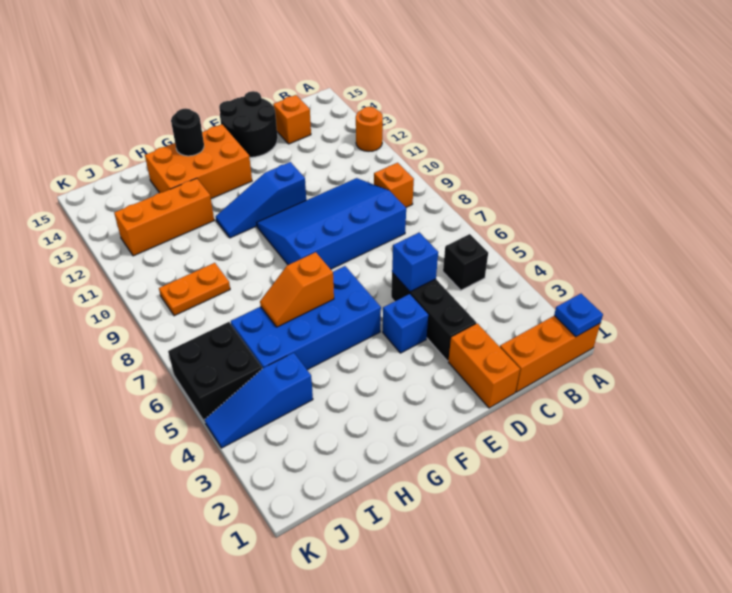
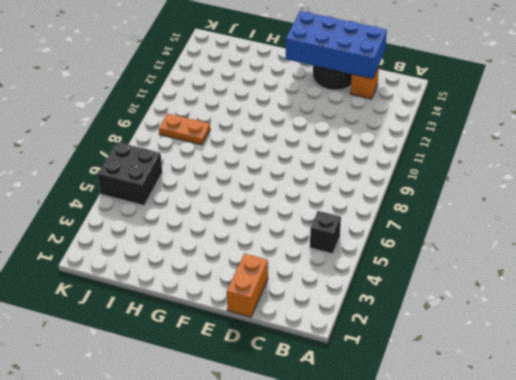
blue 2x4 brick [286,11,387,79] -> blue 2x4 brick moved to [231,266,381,370]
none -> orange 1x3 brick [500,316,601,392]
none -> orange 1x1 round brick [356,107,383,151]
none -> orange 1x1 brick [374,163,414,207]

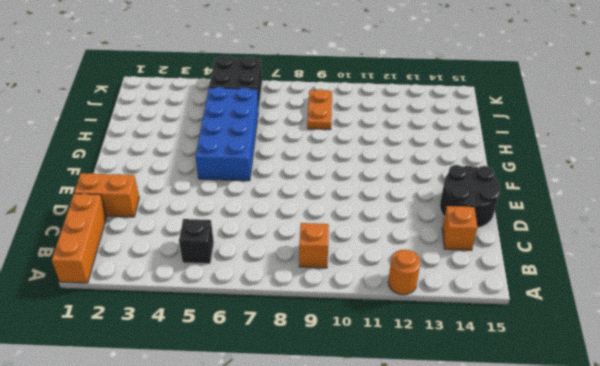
none -> blue 3x4 slope [257,178,406,269]
none -> black 1x3 brick [391,273,476,361]
none -> blue 1x1 brick [383,294,428,353]

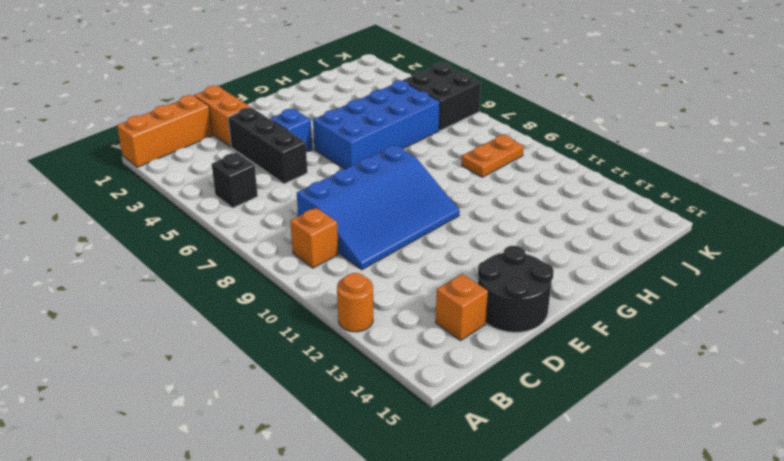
none -> blue 1x3 slope [216,162,306,238]
none -> orange 2x3 brick [145,124,252,199]
none -> orange 1x3 brick [114,178,214,256]

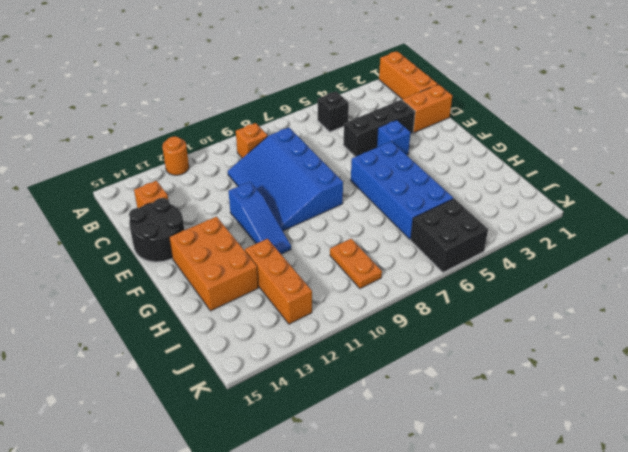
none -> blue 1x3 slope [205,353,313,448]
none -> blue 1x1 plate [554,294,603,337]
none -> blue 1x1 brick [392,232,438,292]

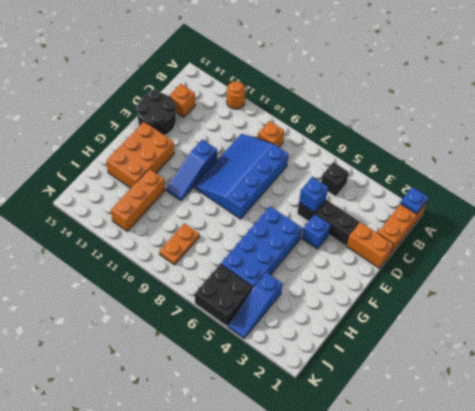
none -> orange 1x2 slope [260,252,334,327]
none -> black 1x1 round brick [171,109,204,156]

